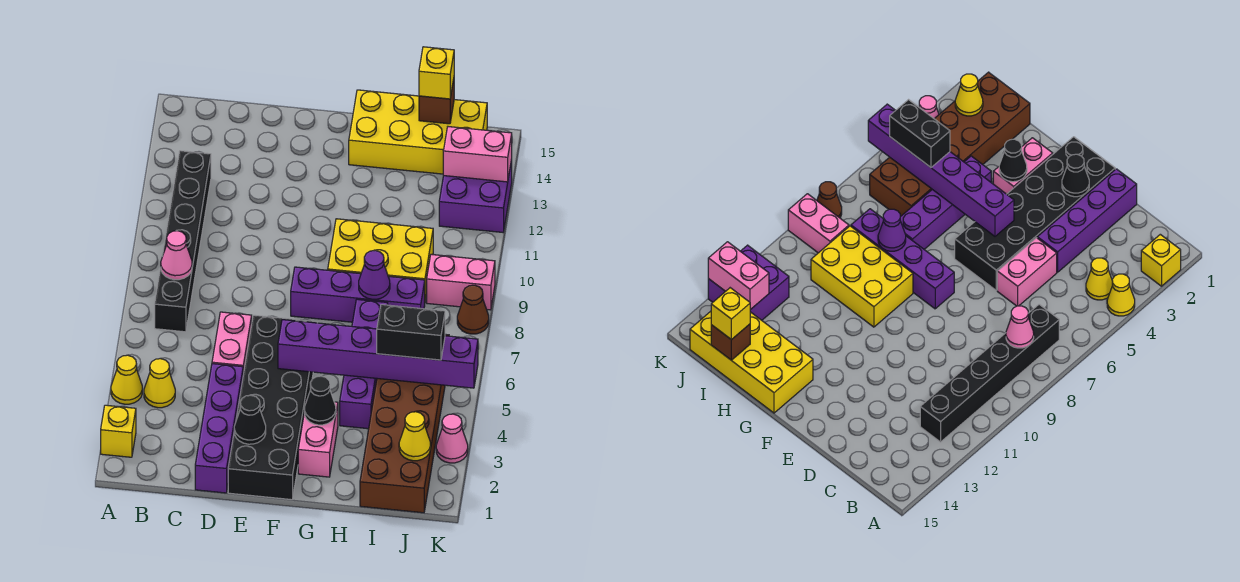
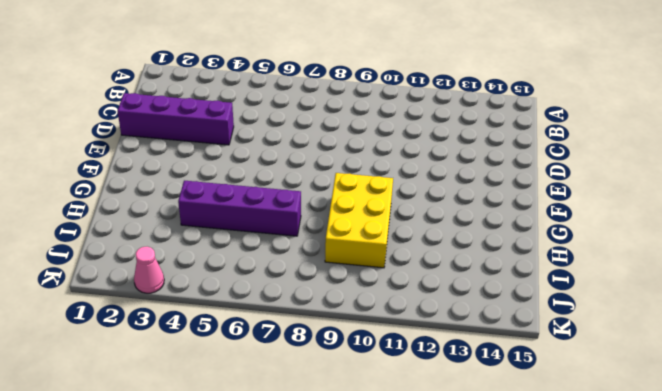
none -> yellow 1x1 brick [101,405,136,457]
none -> yellow 1x1 cone [111,355,142,404]
none -> yellow 1x1 cone [144,359,175,408]

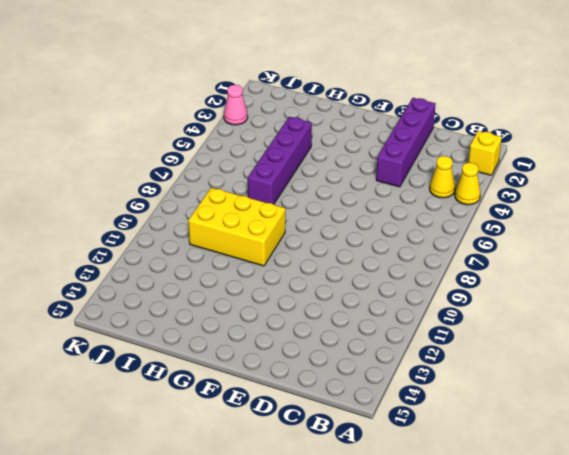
none -> black 1x6 brick [155,151,211,332]
none -> pink 1x2 brick [212,312,252,375]
none -> black 2x6 brick [228,315,318,500]

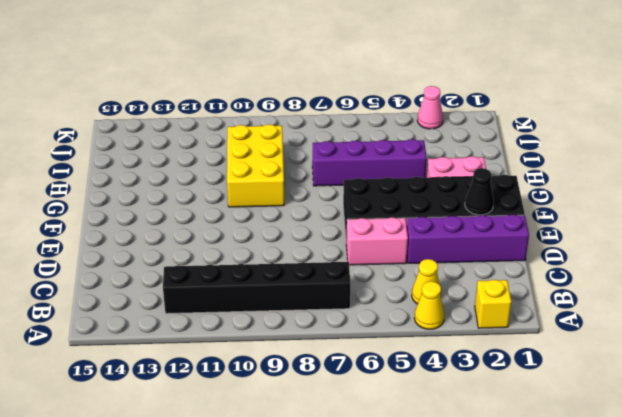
none -> purple 1x4 brick [291,267,425,322]
none -> yellow 2x4 brick [349,90,487,174]
none -> brown 2x6 brick [360,334,449,513]

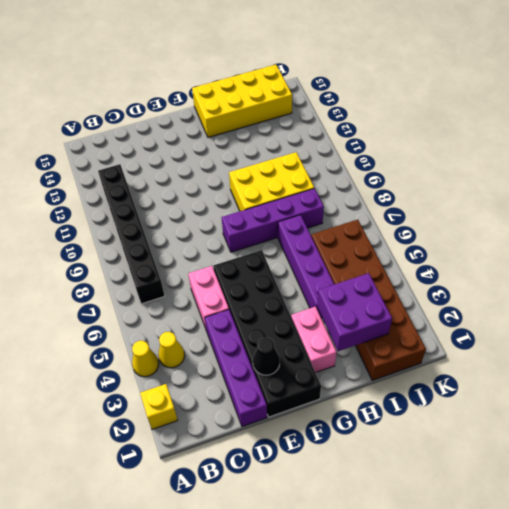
purple 2x2 brick [317,273,392,351] -> purple 2x2 brick moved to [439,160,512,232]
none -> pink 1x2 brick [427,254,495,310]
none -> pink 1x1 cone [436,414,468,463]
none -> brown 1x1 cone [457,285,489,334]

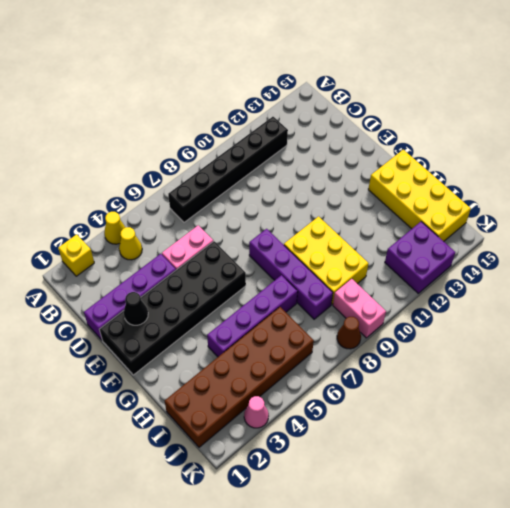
none -> pink 1x2 brick [298,400,338,477]
none -> pink 1x1 cone [161,231,192,280]
none -> purple 1x6 brick [278,320,478,388]

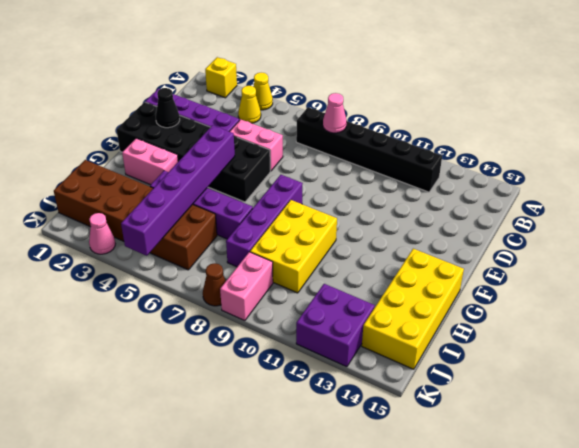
none -> black 1x1 cone [305,376,336,425]
none -> purple 1x1 cone [359,250,390,299]
none -> brown 1x1 brick [419,79,454,124]

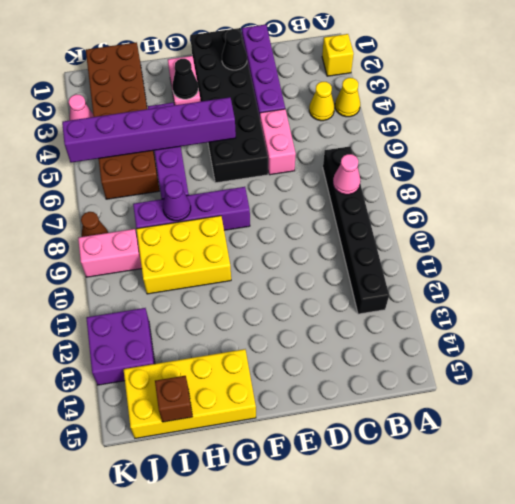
none -> yellow 1x1 cone [399,412,431,461]
none -> pink 1x2 brick [443,127,512,182]
none -> black 1x2 brick [377,305,445,360]

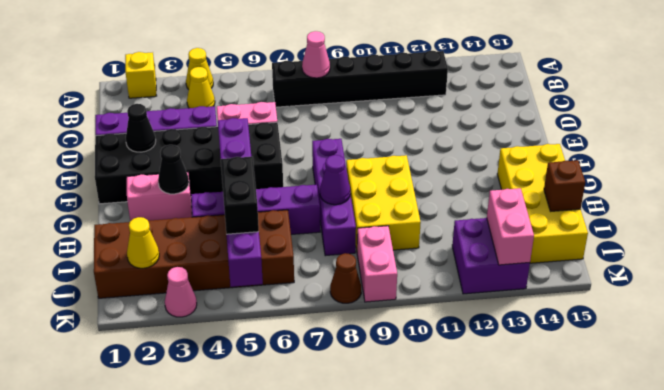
none -> yellow 1x1 brick [419,47,454,99]

